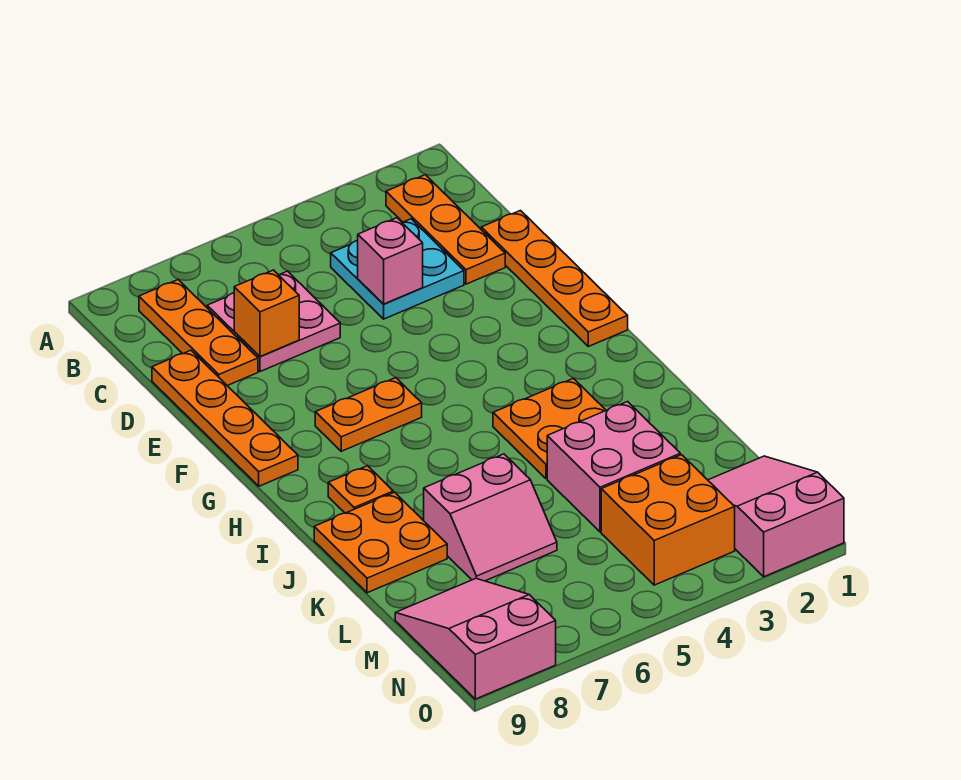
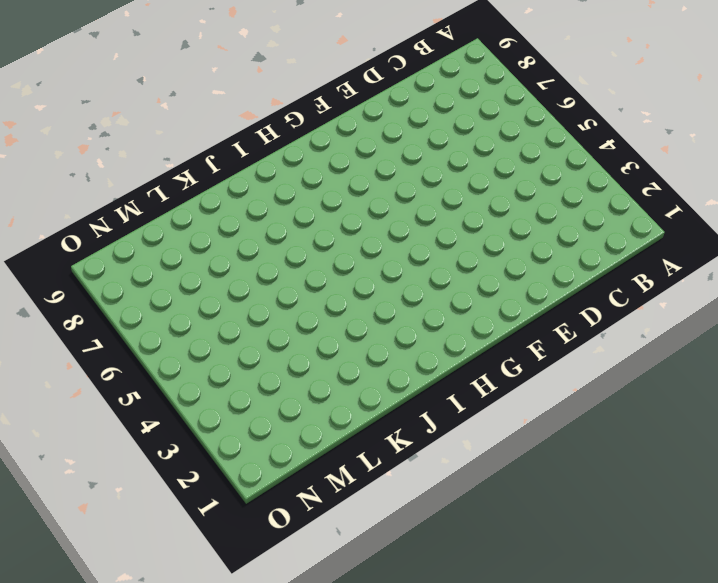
none -> orange 1x3 plate [386,175,505,284]
none -> orange 1x3 plate [139,280,258,386]
none -> cyan 2x2 plate [331,219,464,319]

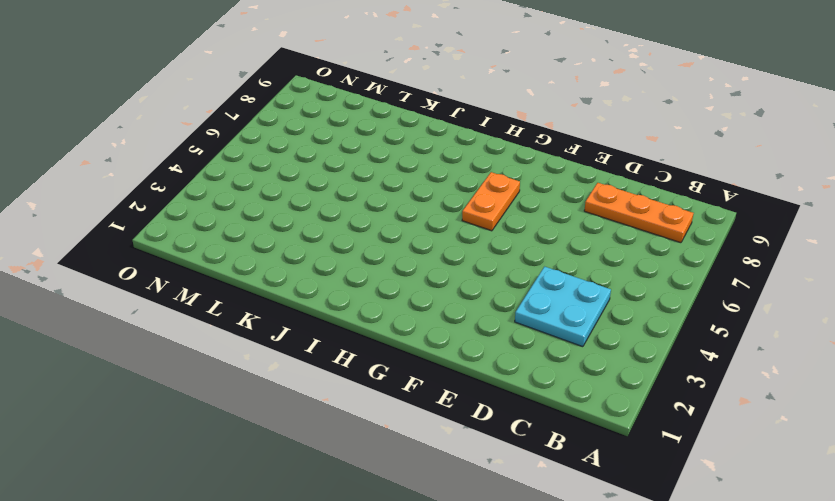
none -> orange 1x3 plate [386,175,505,284]
none -> pink 2x2 plate [207,271,340,372]
none -> orange 1x4 plate [481,211,628,346]

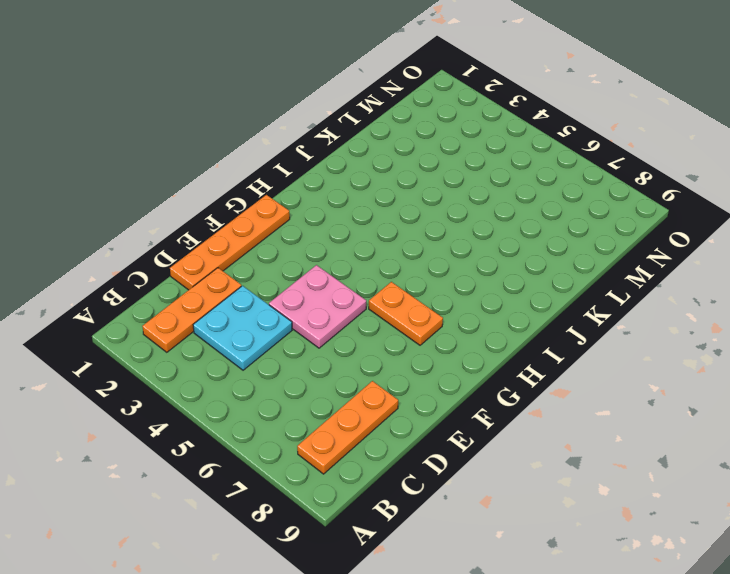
pink 2x2 plate [269,265,366,348] -> pink 2x2 plate moved to [207,271,340,372]
none -> orange 1x4 plate [152,350,298,486]
none -> orange 2x2 plate [493,378,606,479]
none -> orange 1x1 plate [328,466,393,513]

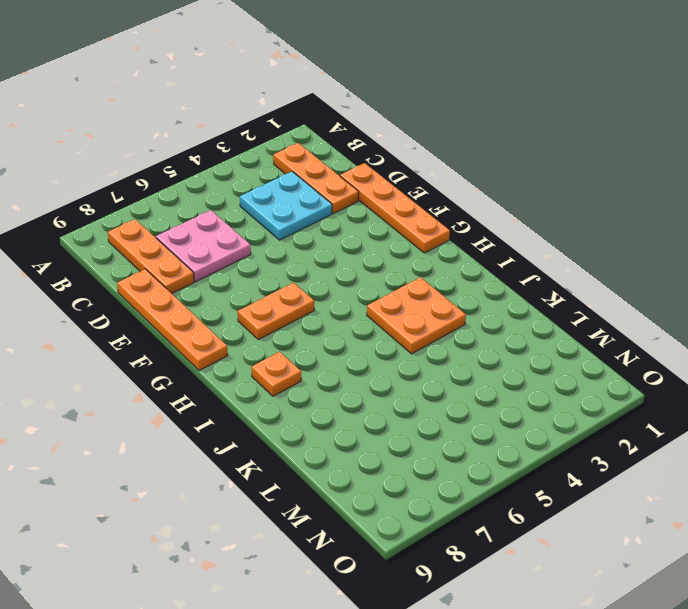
none -> orange 2x2 plate [314,492,447,593]
none -> pink 2x2 brick [547,402,680,532]
none -> pink 2x2 slope [424,454,557,581]

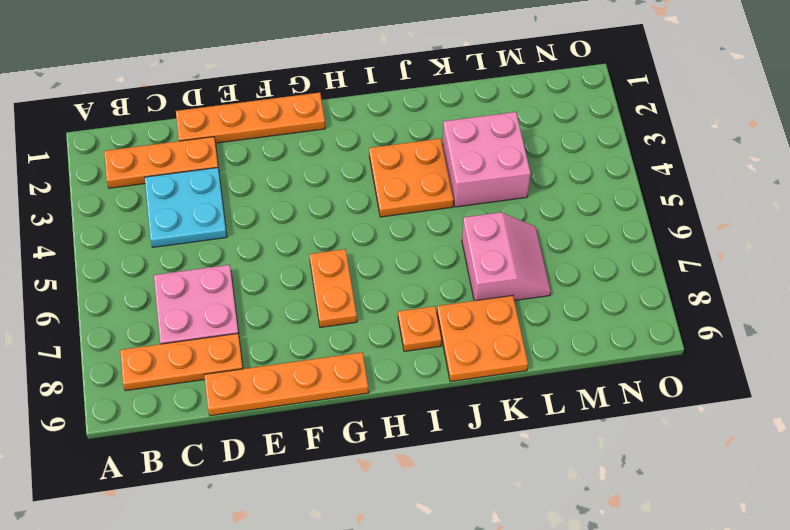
none -> pink 2x3 slope [708,456,844,577]
none -> orange 2x2 brick [601,455,735,585]
none -> pink 2x3 slope [395,579,556,699]

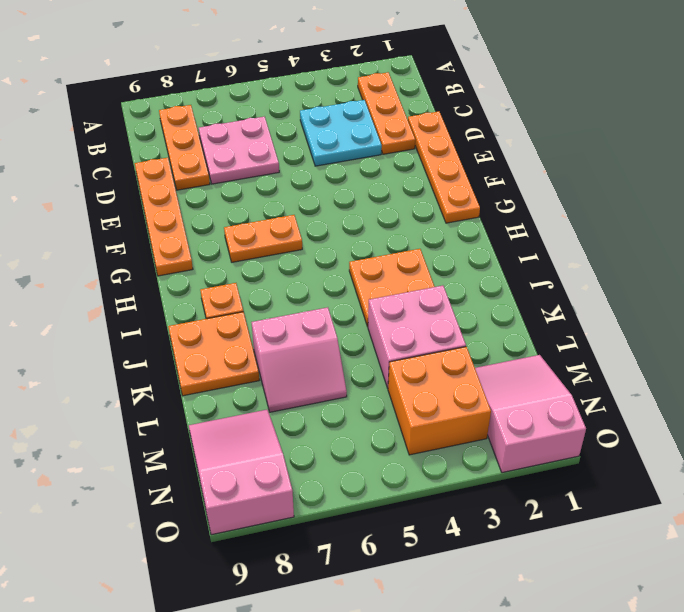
none -> pink 1x1 brick [358,218,423,304]
none -> orange 1x1 brick [234,270,299,356]

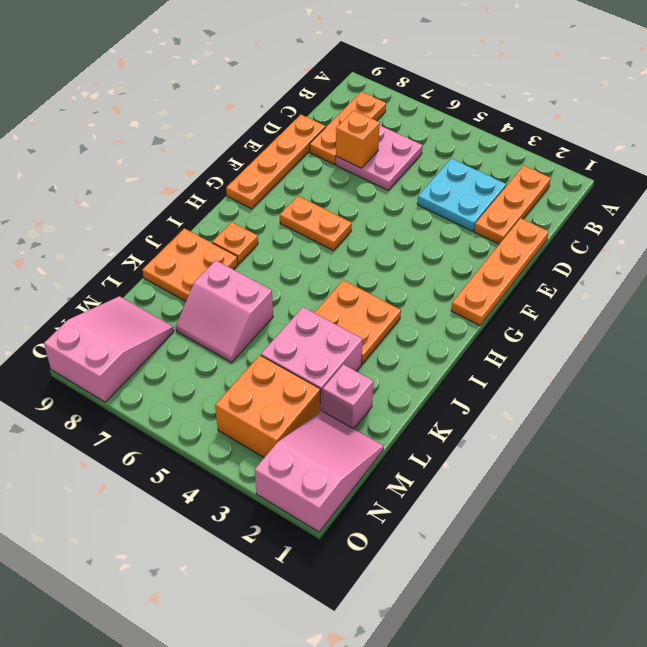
pink 1x1 brick [323,364,373,429] -> pink 1x1 brick moved to [358,218,423,304]

